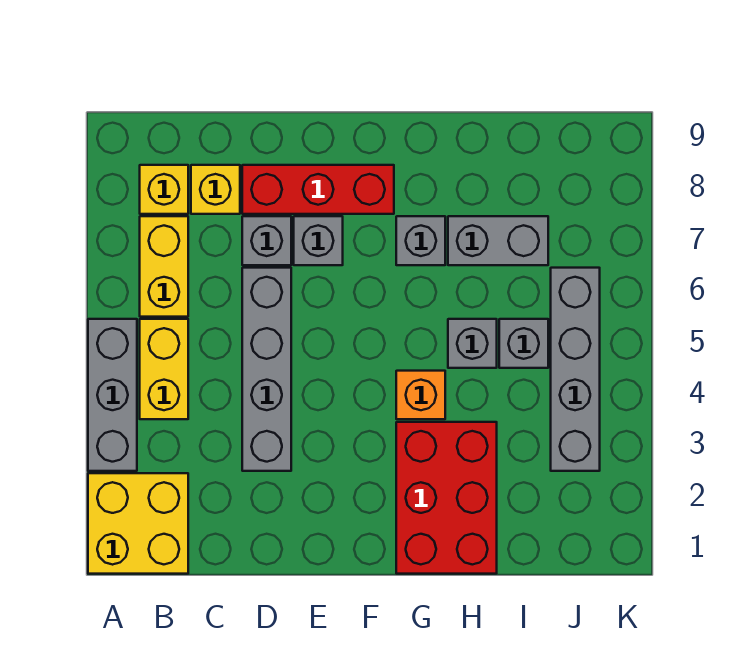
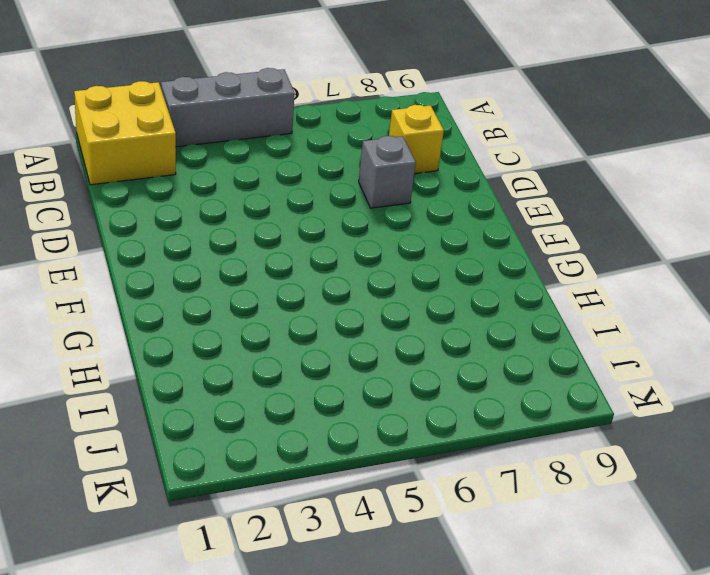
none -> yellow 1x2 brick [140,319,188,419]
none -> yellow 1x2 brick [140,216,188,317]
none -> yellow 1x1 brick [140,165,188,214]

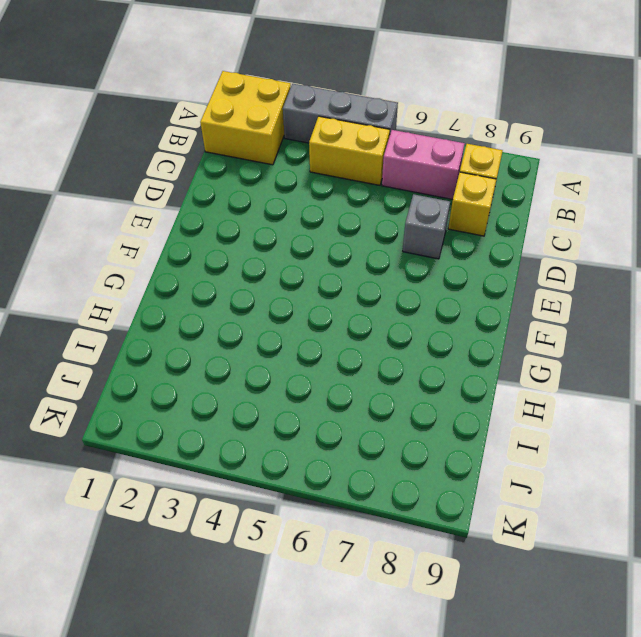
pink 1x2 brick [382,130,465,200] -> yellow 1x2 brick [140,216,188,317]
none -> grey 1x4 brick [242,268,291,471]
none -> red 1x3 brick [242,165,394,214]
none -> grey 1x1 brick [294,216,343,265]

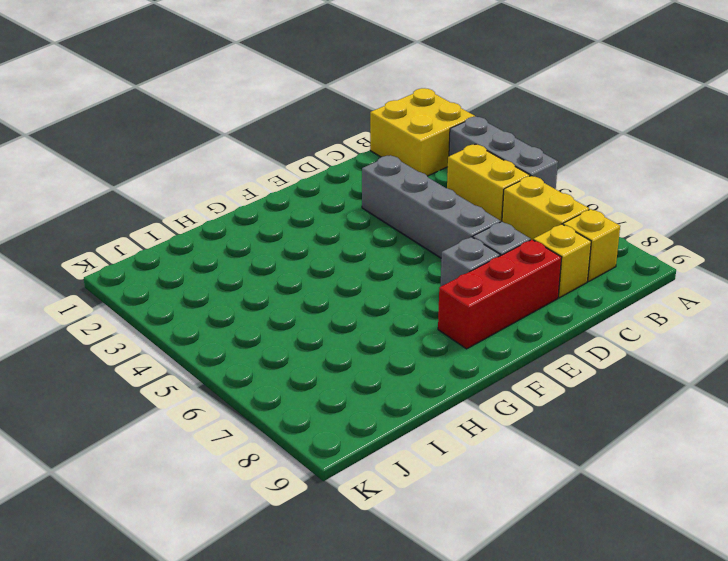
none -> red 2x3 brick [396,422,497,574]
none -> orange 1x1 brick [396,371,445,419]
none -> grey 1x1 brick [396,216,445,265]

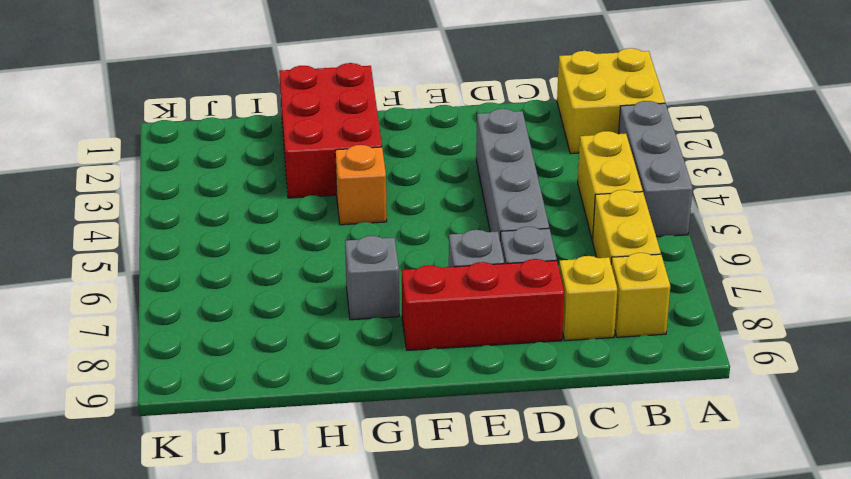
none -> grey 1x1 brick [448,319,497,368]
none -> grey 1x2 brick [448,216,548,265]
none -> grey 1x1 brick [499,319,548,368]

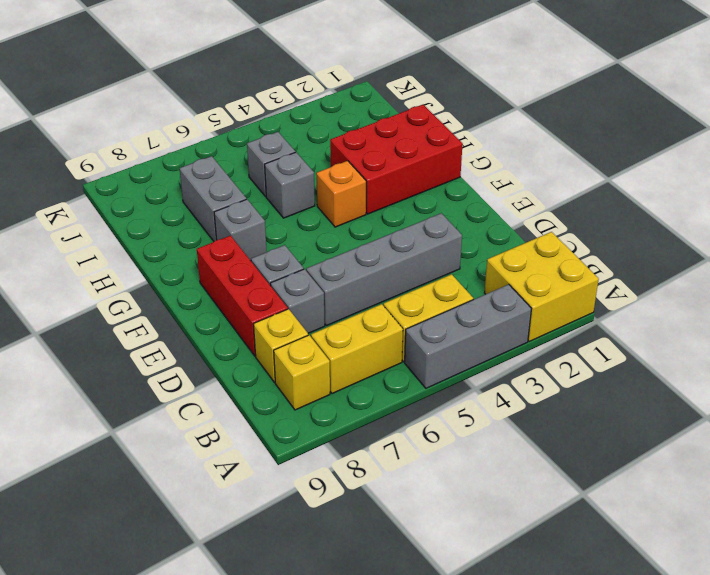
none -> grey 1x4 brick [551,268,600,471]

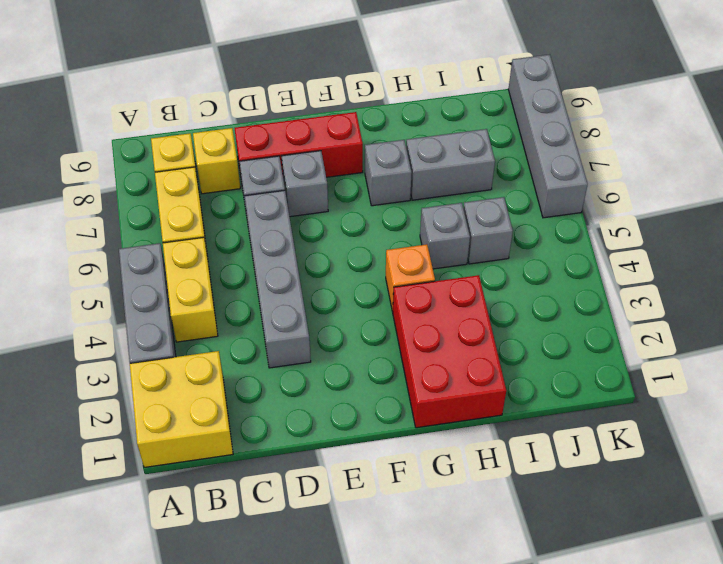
grey 1x4 brick [508,55,588,218] -> grey 1x4 brick moved to [551,268,600,471]

